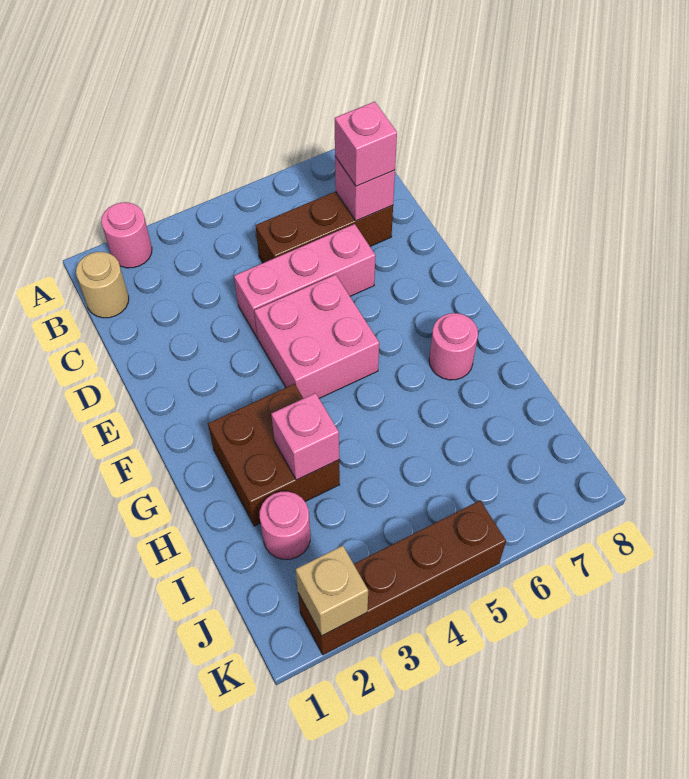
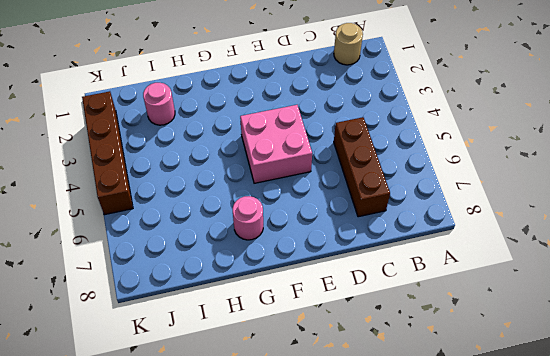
none -> pink 1x1 round brick [101,202,152,268]
none -> pink 1x3 brick [234,224,375,338]
none -> brown 2x2 brick [208,384,340,526]

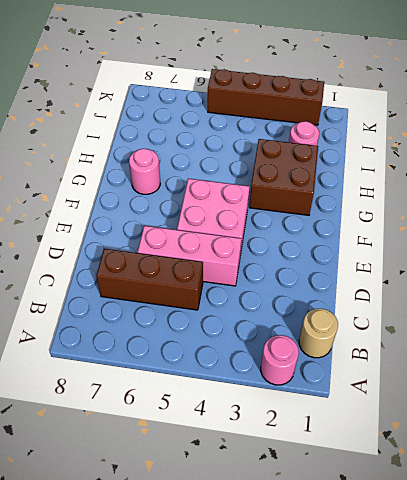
none -> pink 1x1 brick [335,157,395,221]
none -> pink 1x1 brick [271,393,339,480]
none -> tan 1x1 brick [295,546,368,636]

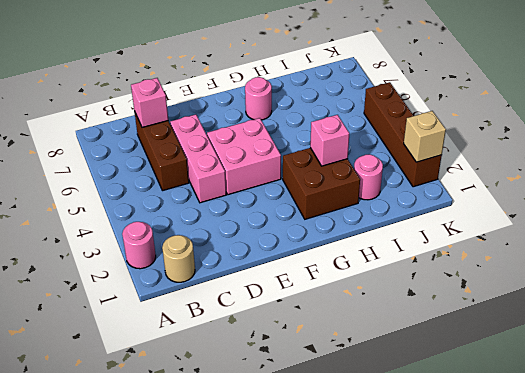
none -> pink 1x1 brick [335,102,397,186]

